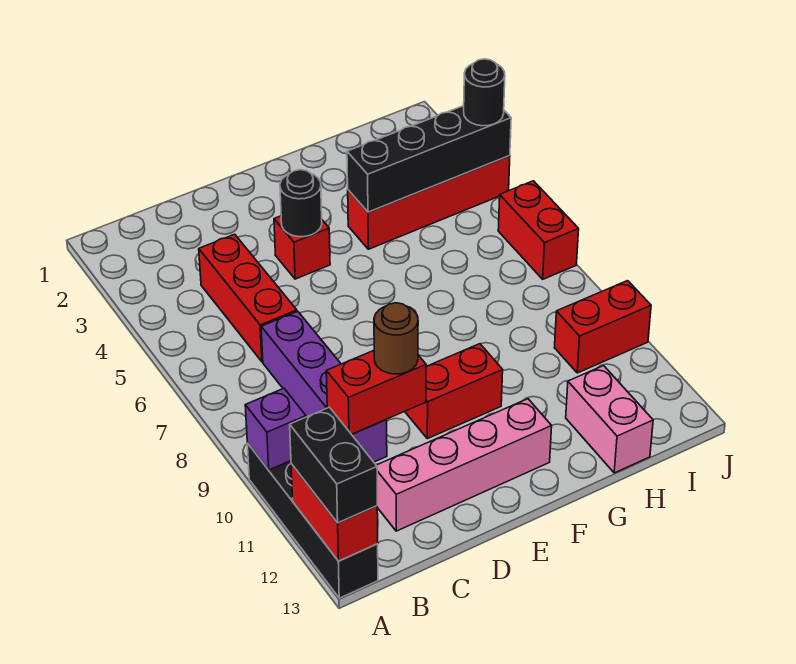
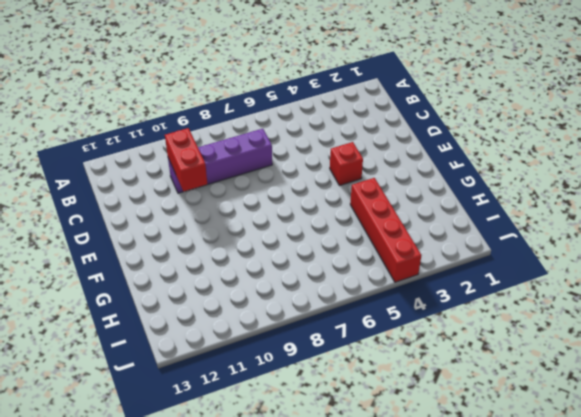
none -> black 1x4 brick [247,443,378,598]
none -> red 1x3 brick [199,234,297,362]
none -> pink 1x4 brick [376,399,552,531]

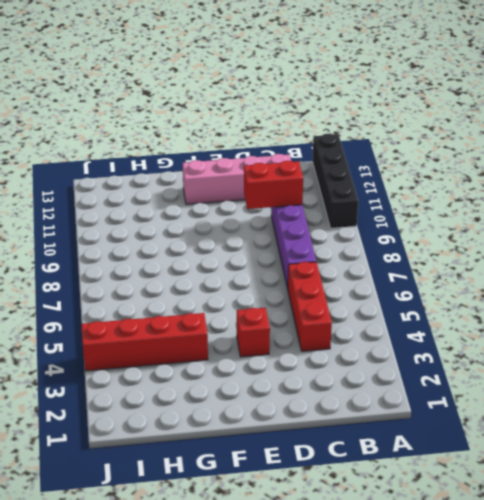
none -> red 1x2 brick [405,344,503,439]
none -> pink 1x2 brick [566,366,653,473]
none -> red 1x2 brick [554,281,651,373]

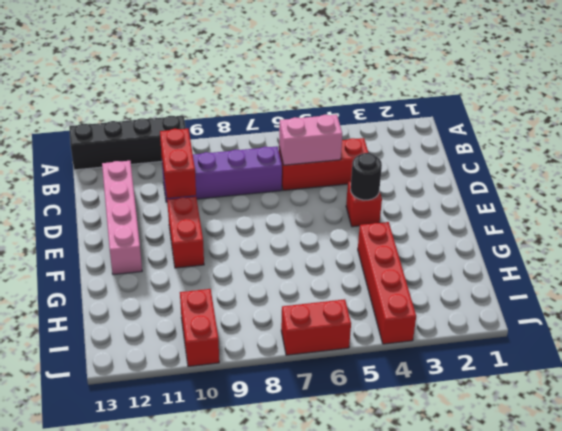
pink 1x2 brick [279,115,342,165] -> pink 1x2 brick moved to [566,366,653,473]
none -> purple 1x1 brick [245,388,306,470]
none -> red 1x2 brick [291,464,378,561]
none -> black 1x4 brick [347,106,511,212]

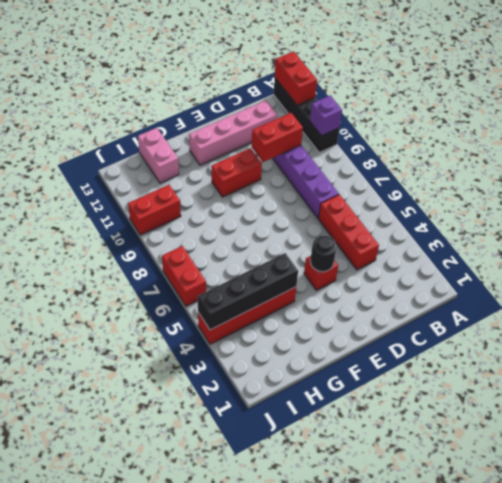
none -> black 1x2 brick [290,407,377,523]
none -> brown 1x1 round brick [374,303,418,374]
none -> black 1x1 round brick [464,59,505,126]

